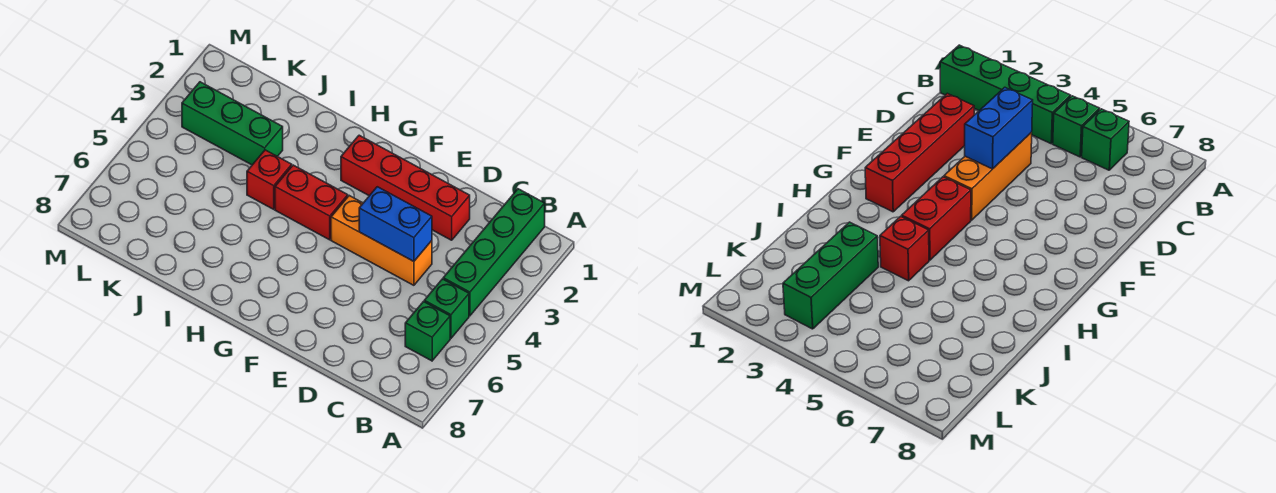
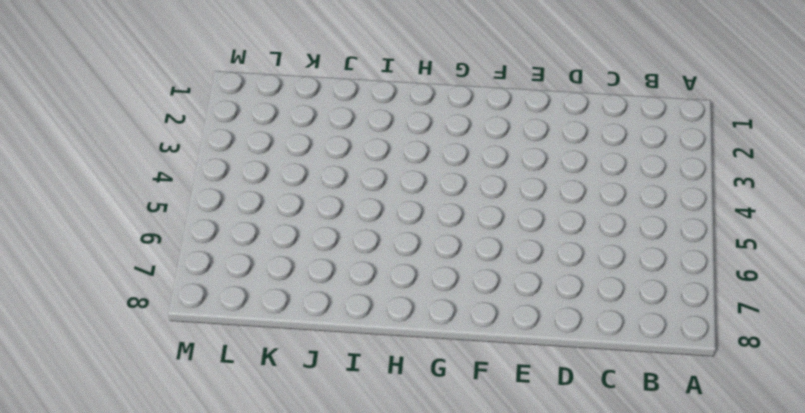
none -> green 1x4 brick [443,189,545,316]
none -> green 1x1 brick [424,279,469,338]

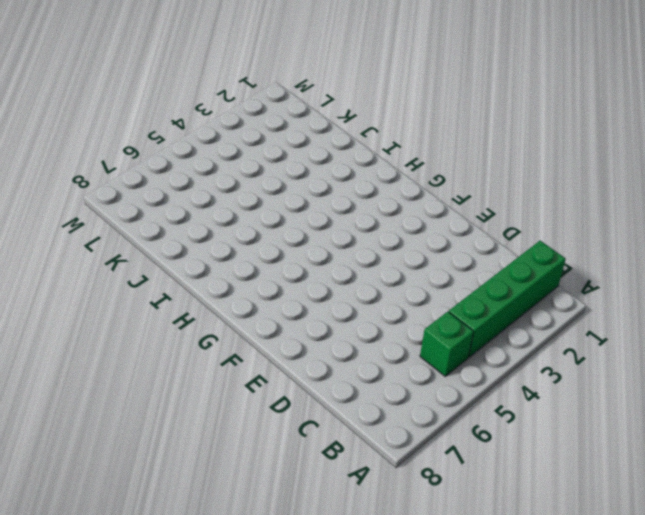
none -> green 1x1 brick [405,302,450,361]
none -> red 1x4 brick [341,135,470,240]

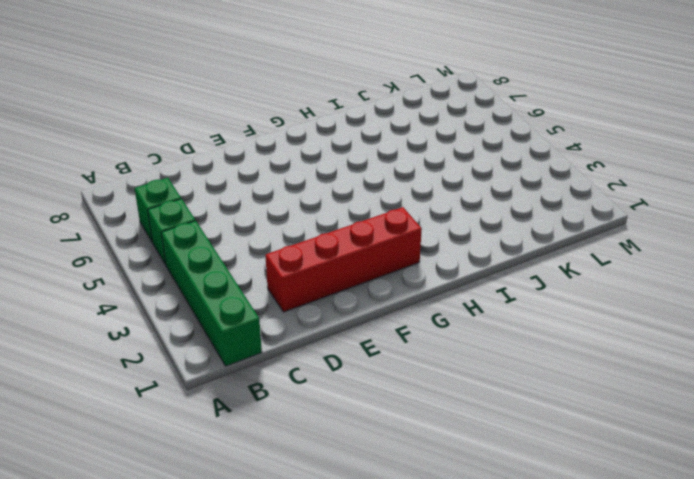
none -> orange 1x3 brick [331,196,432,285]
none -> red 1x2 brick [275,165,348,240]

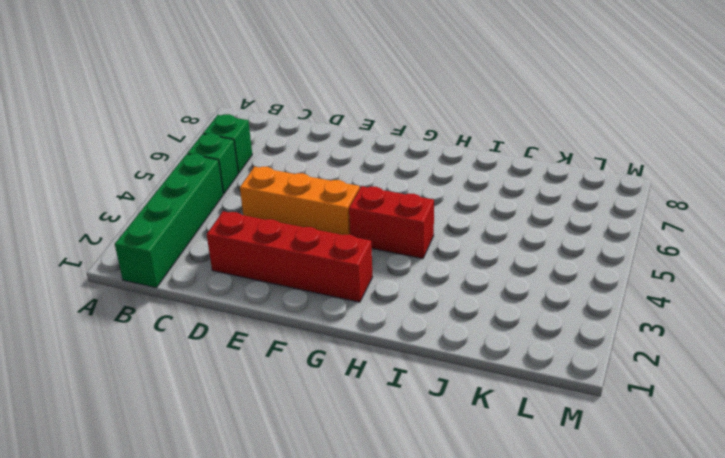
none -> red 1x1 brick [247,150,292,209]
none -> green 1x3 brick [182,82,283,165]

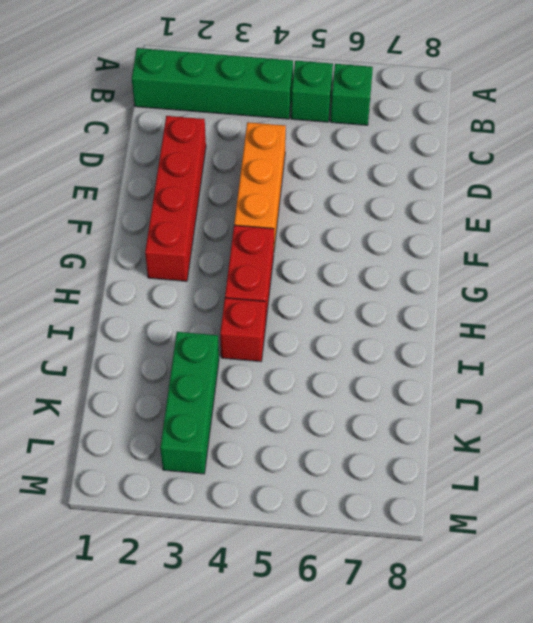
none -> blue 1x2 brick [359,187,432,261]

